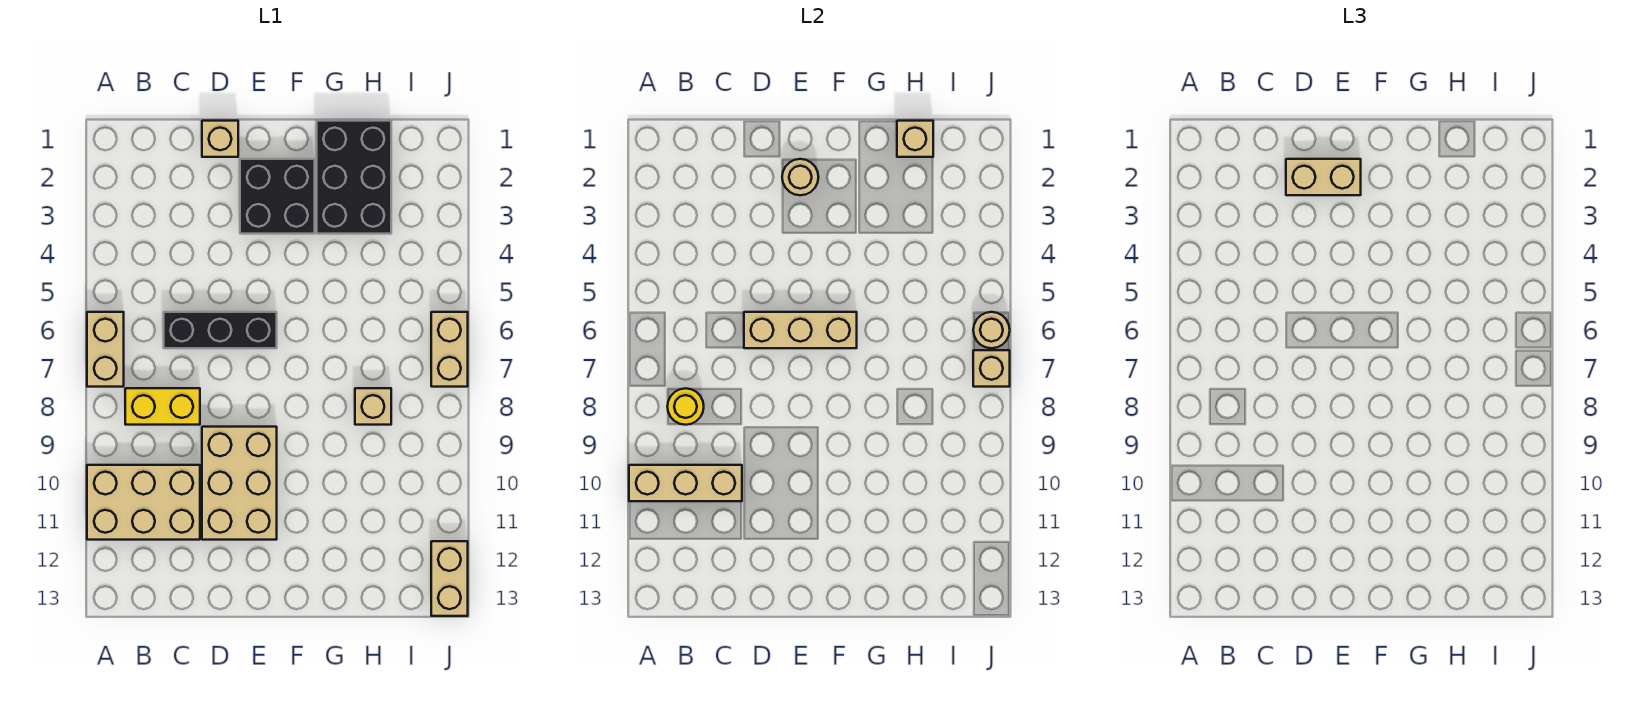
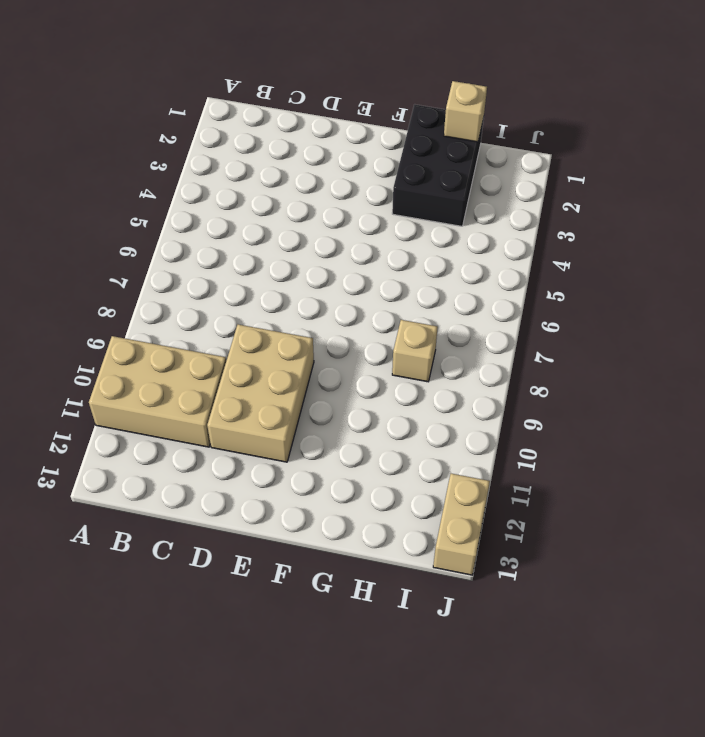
none -> tan 1x2 brick [87,312,124,387]
none -> yellow 1x2 brick [125,388,200,425]
none -> black 1x3 brick [164,312,277,348]

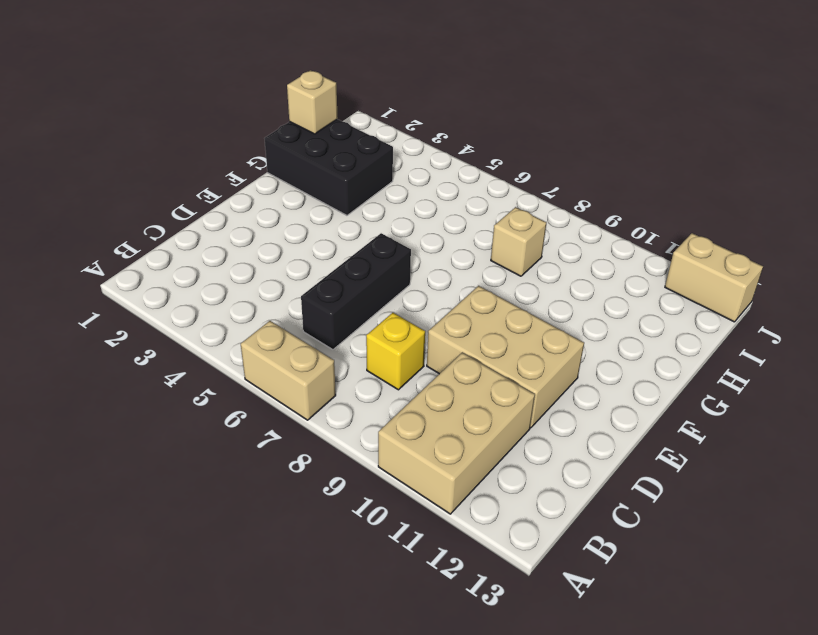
yellow 1x1 brick [366,313,425,390] -> yellow 1x2 brick [125,388,200,425]
none -> tan 1x1 brick [202,121,238,157]
none -> black 2x2 brick [240,159,315,234]
none -> tan 1x2 brick [431,312,468,387]

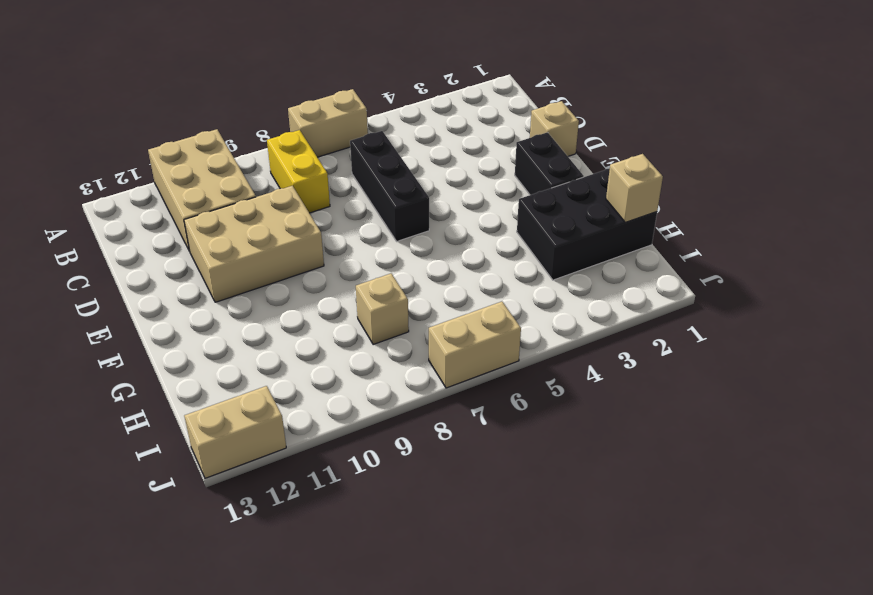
black 1x2 brick [515,132,584,195] -> black 2x2 brick [240,159,315,234]
none -> tan 1x3 brick [629,465,742,501]
none -> yellow 1x1 round brick [667,388,704,425]
none -> tan 1x3 brick [744,312,857,348]

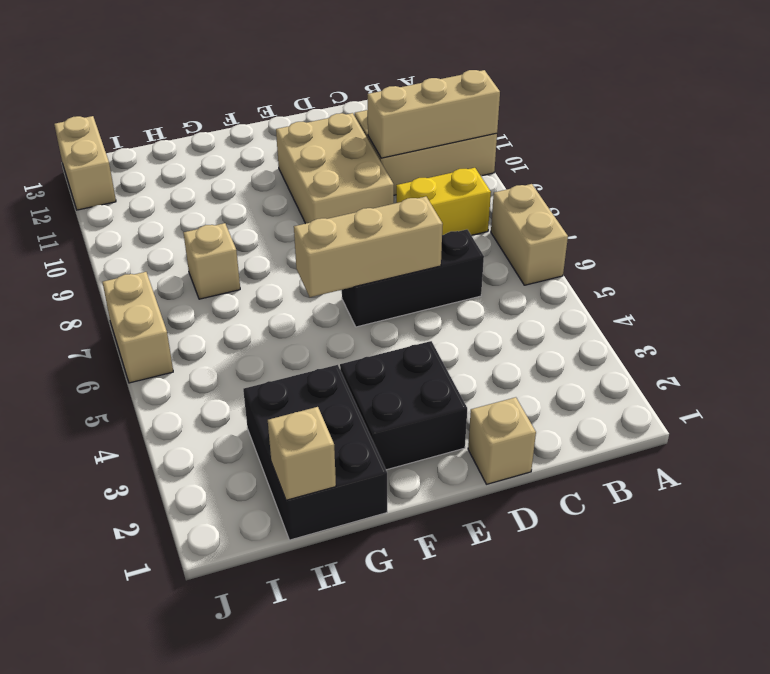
none -> yellow 1x1 round brick [667,388,704,425]
none -> tan 1x1 round brick [782,159,818,195]
none -> tan 1x1 round brick [973,312,1010,348]

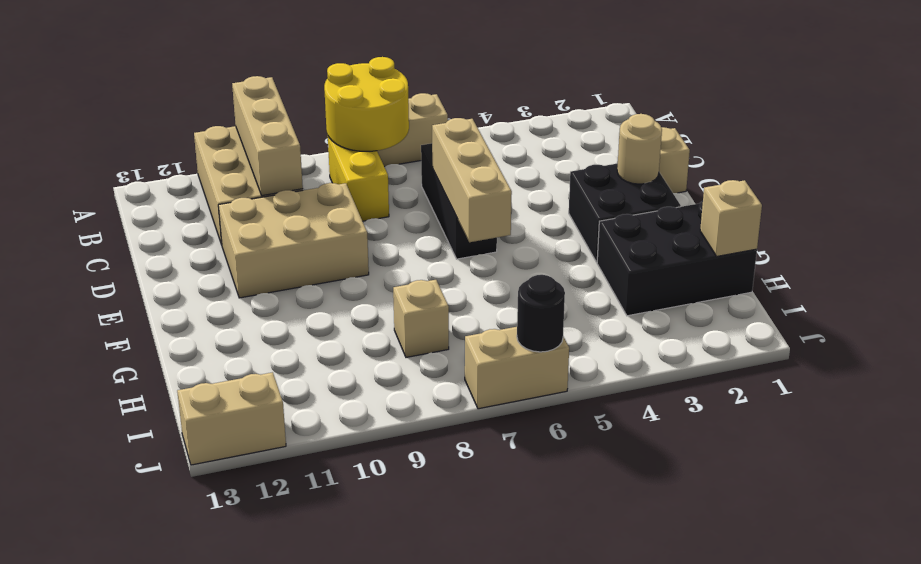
yellow 2x2 round brick [324,57,409,151] -> yellow 1x1 round brick [667,388,704,425]
black 1x1 round brick [517,275,565,352] -> tan 1x1 round brick [973,312,1010,348]
none -> tan 1x1 brick [973,350,1010,387]
none -> tan 1x2 brick [1286,159,1361,195]

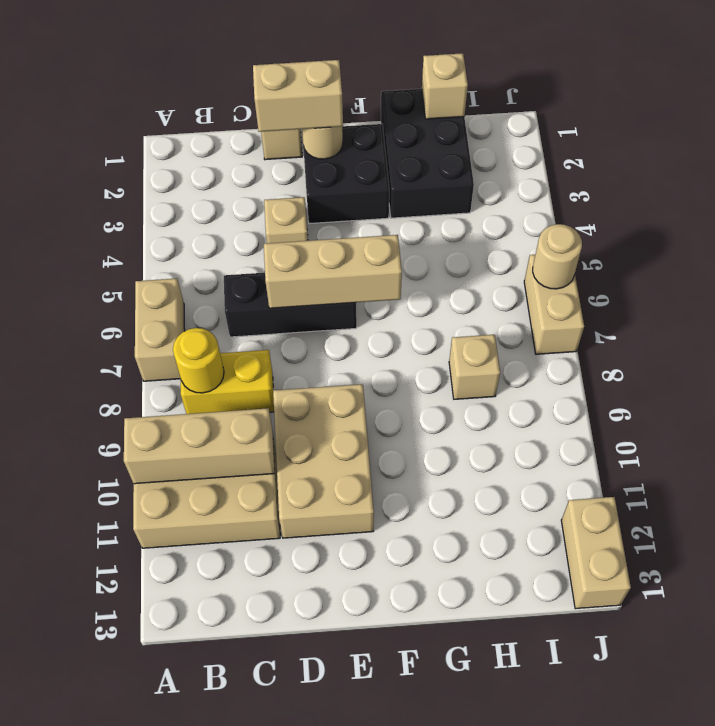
tan 1x1 brick [264,197,308,243] -> tan 1x1 brick moved to [973,350,1010,387]

